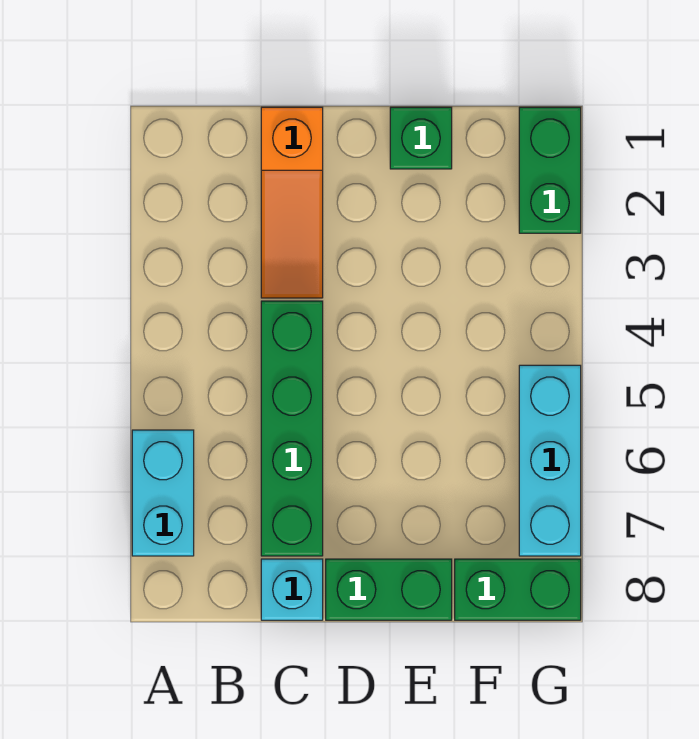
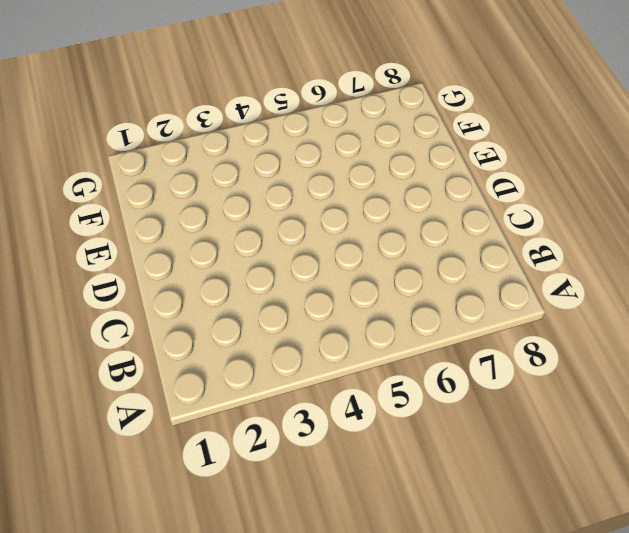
none -> cyan 1x2 brick [132,430,194,556]
none -> orange 1x3 slope [261,107,323,298]

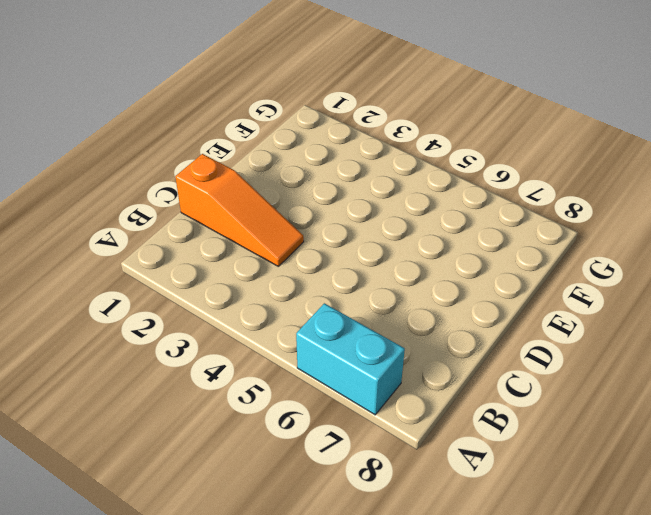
none -> green 1x4 brick [261,301,323,556]
none -> cyan 1x1 brick [261,559,323,620]

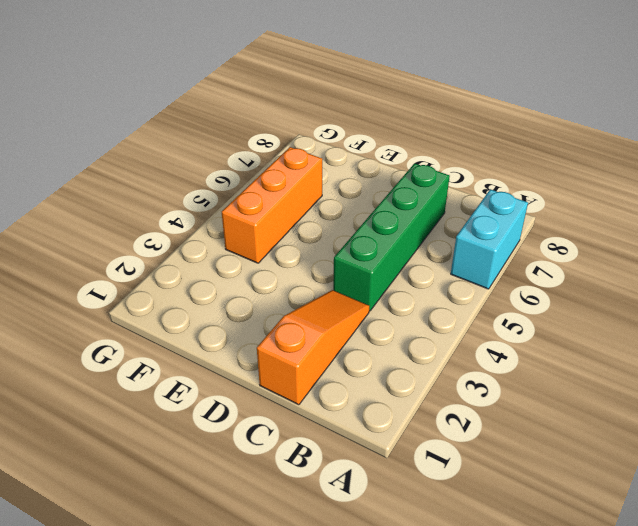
orange 1x3 brick [222,147,322,263] -> none
none -> cyan 1x1 brick [261,559,323,620]
none -> green 1x2 brick [326,559,452,620]

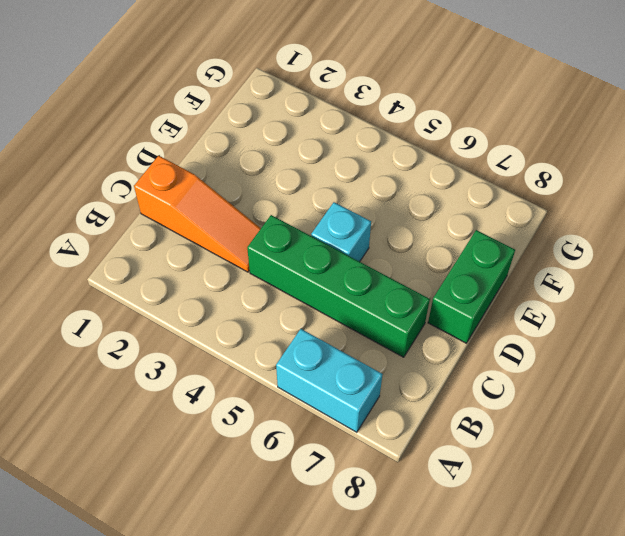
cyan 1x1 brick [311,202,371,262] -> cyan 1x1 brick moved to [261,559,323,620]
none -> green 1x1 brick [390,107,452,169]
none -> green 1x2 brick [455,559,581,620]

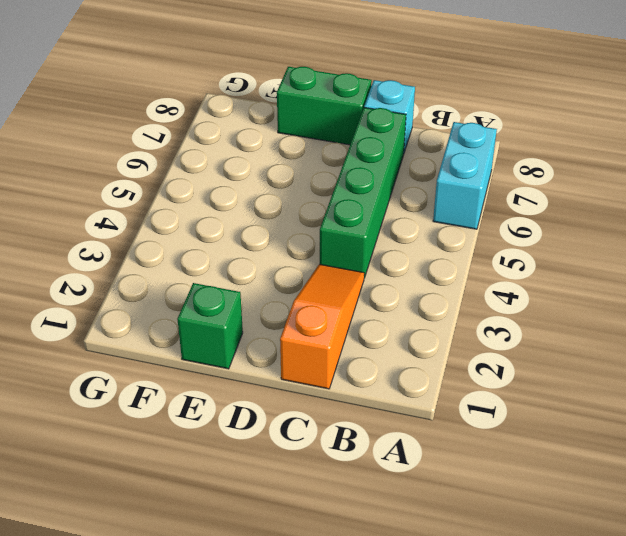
none -> green 1x2 brick [455,559,581,620]
none -> green 1x2 brick [519,107,581,233]

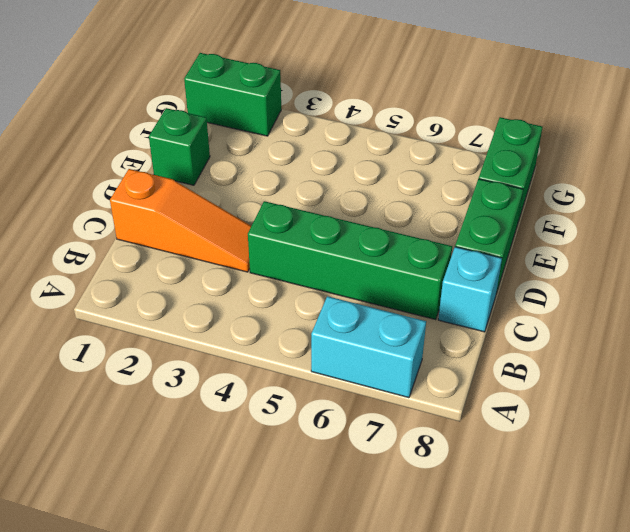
none -> cyan 1x3 brick [519,365,581,556]

